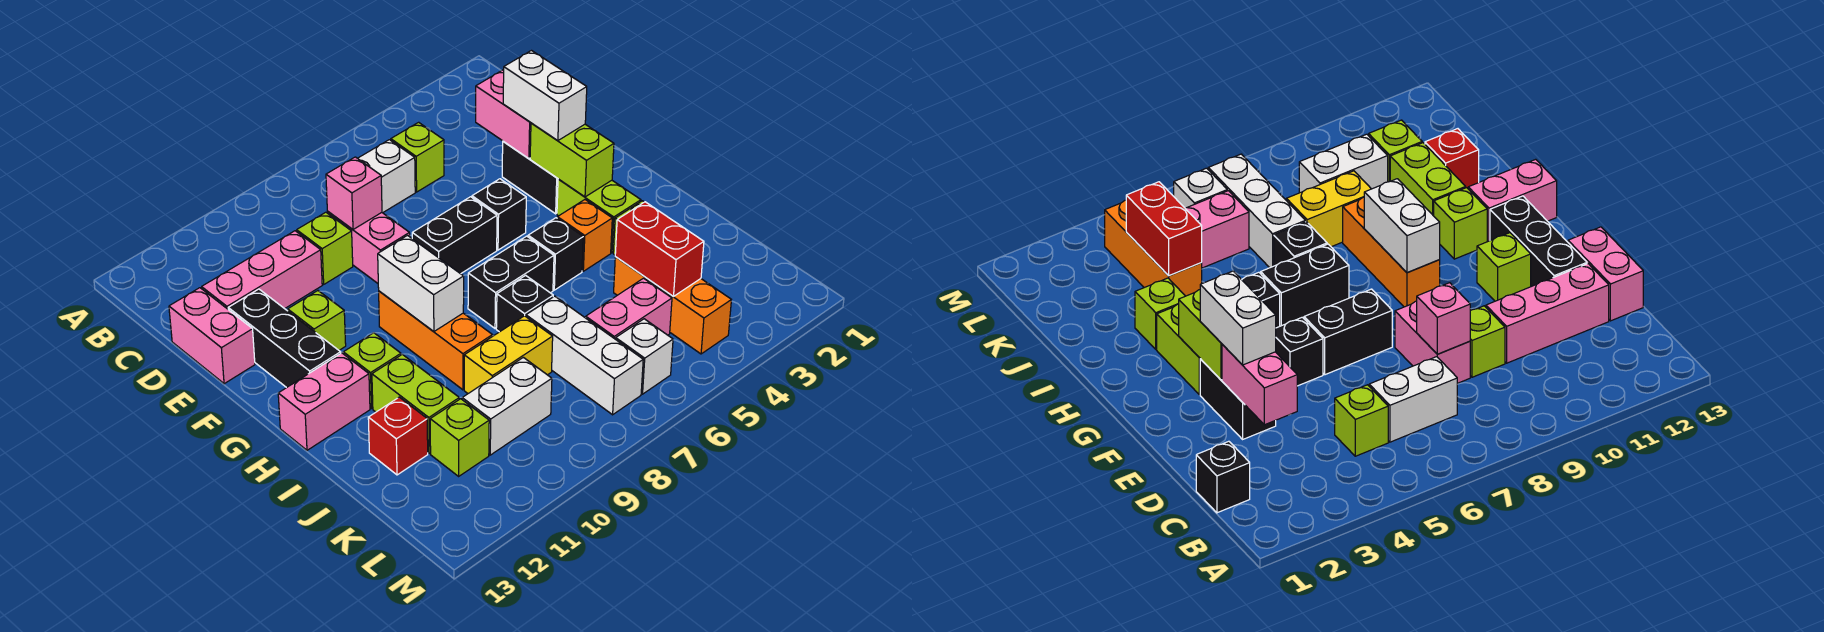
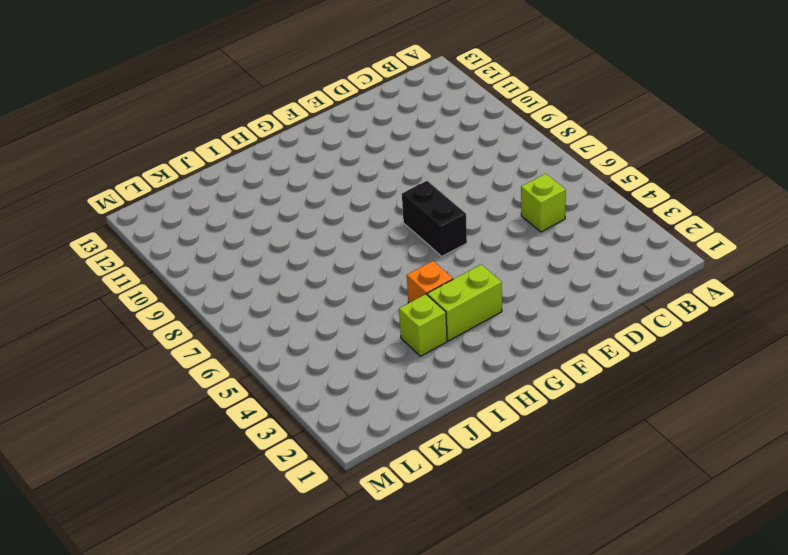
none -> black 1x1 brick [1196,441,1250,513]
none -> white 1x2 brick [358,140,415,213]
none -> pink 1x2 brick [327,212,410,283]
none -> lime 1x1 brick [297,212,353,284]

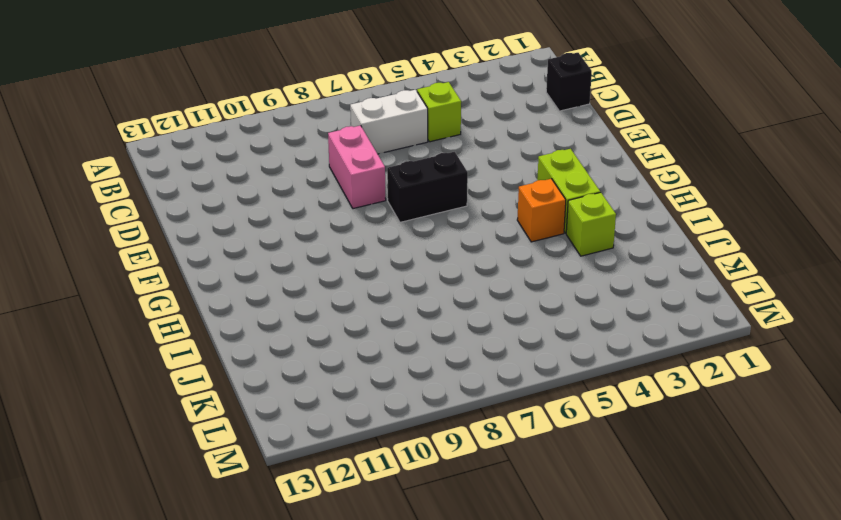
none -> lime 1x1 brick [297,212,353,284]
none -> pink 1x3 brick [202,231,322,309]
none -> pink 1x2 brick [169,288,255,384]
none -> black 1x2 brick [502,142,558,214]

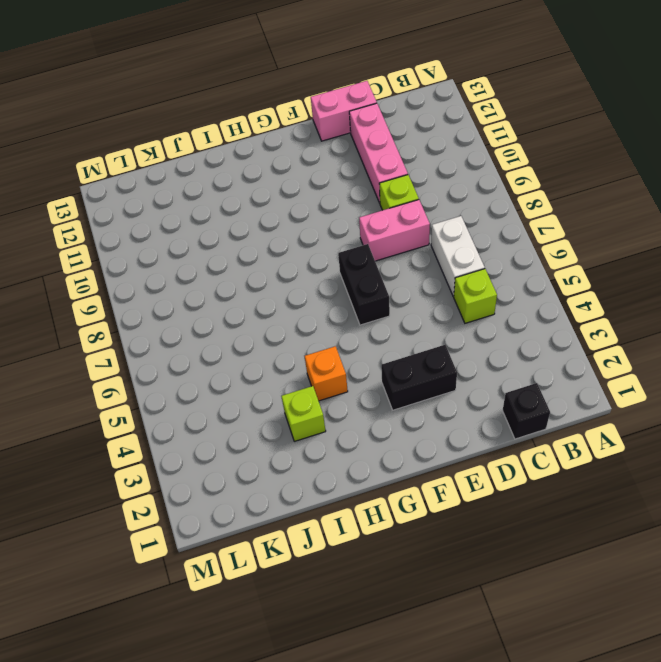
none -> black 1x3 brick [228,289,341,388]
none -> black 1x1 brick [472,179,526,250]
none -> lime 1x1 brick [288,291,346,350]
none -> lime 1x2 brick [557,179,641,253]

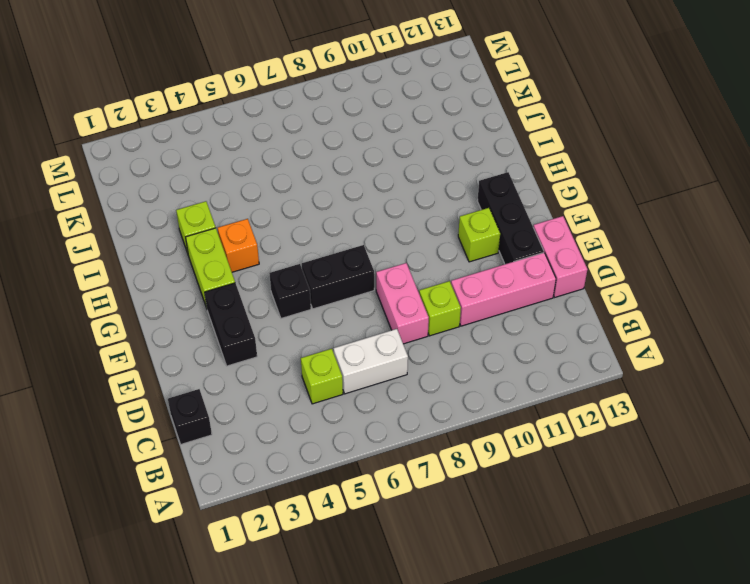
none -> orange 1x3 brick [379,291,493,390]
none -> black 1x1 brick [528,218,583,290]
none -> black 1x2 brick [468,236,554,328]
none -> lime 1x1 brick [343,333,401,409]

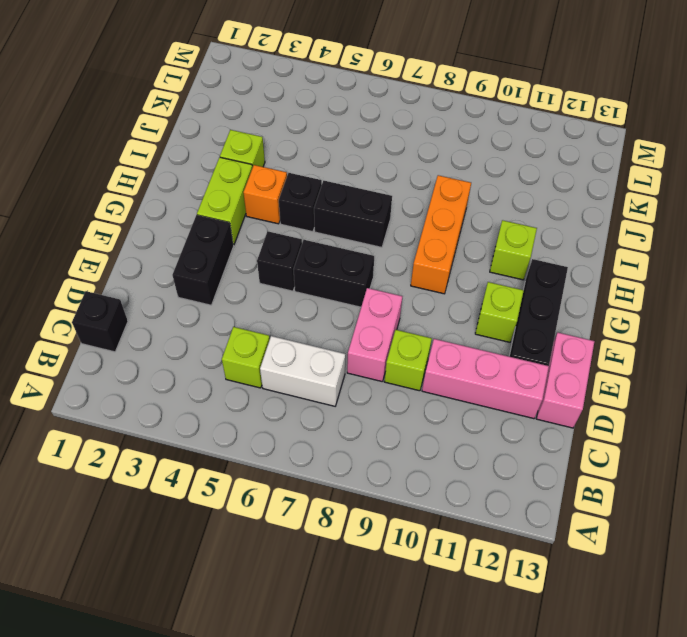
none -> pink 1x2 brick [278,353,370,450]
none -> black 1x1 brick [496,275,553,332]
none -> lime 1x2 brick [372,354,459,454]
none -> orange 1x3 brick [614,257,731,354]

